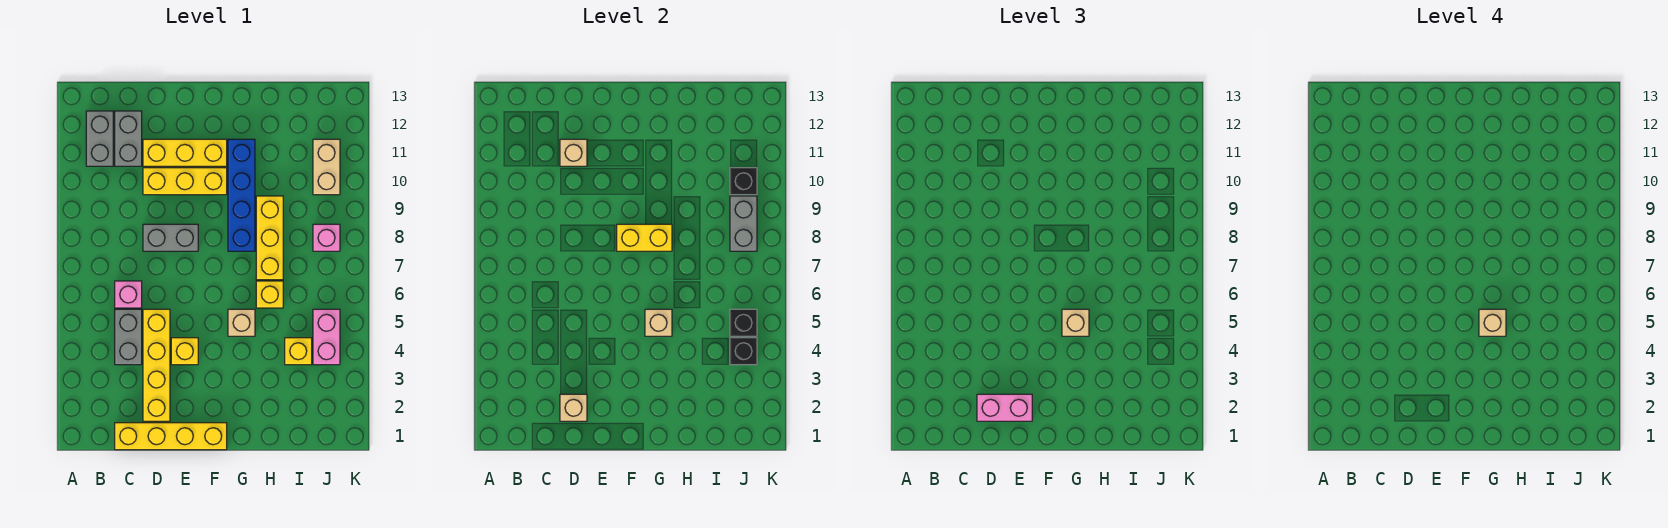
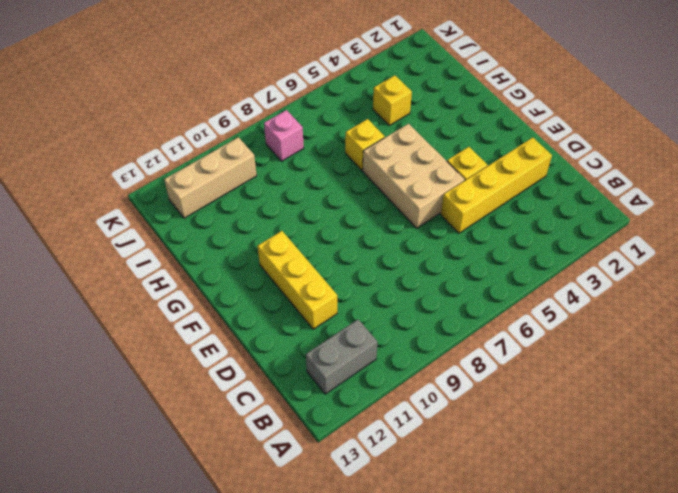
tan 2x3 brick [363,124,465,228] -> tan 1x1 brick [228,309,255,336]
tan 1x3 brick [164,137,257,218] -> tan 1x2 brick [313,139,340,195]
none -> yellow 1x4 brick [115,423,227,450]
none -> grey 1x2 brick [115,309,142,365]
none -> pink 1x1 brick [115,281,142,308]

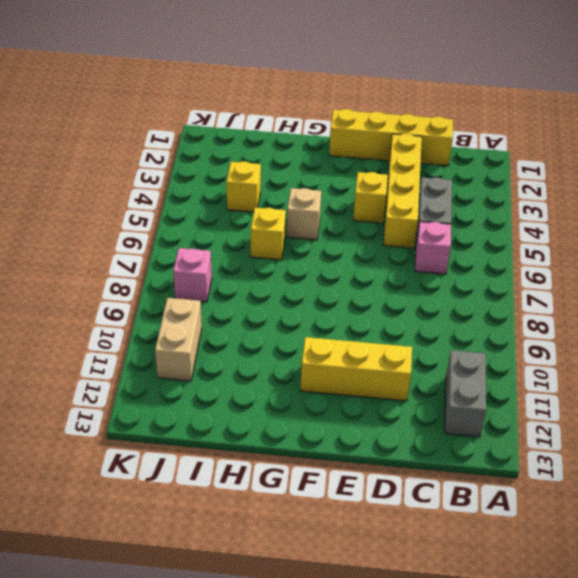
none -> grey 1x2 brick [115,111,142,166]
none -> grey 1x2 brick [143,224,198,251]
none -> yellow 1x3 brick [143,168,227,195]

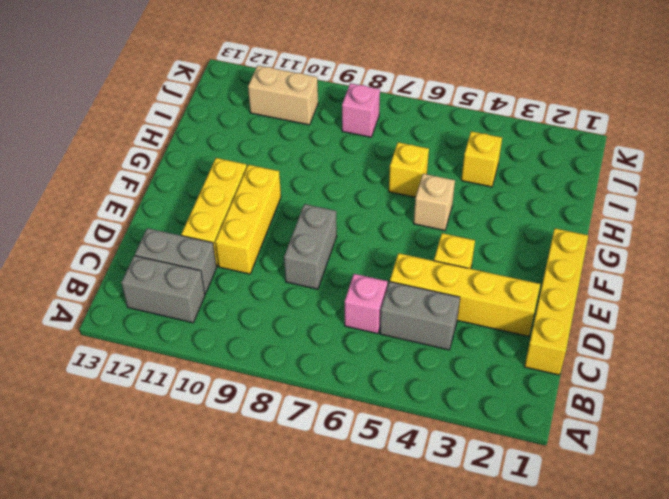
none -> blue 1x4 brick [228,139,255,251]
none -> yellow 1x3 brick [256,196,283,280]
none -> pink 1x2 brick [313,309,340,365]

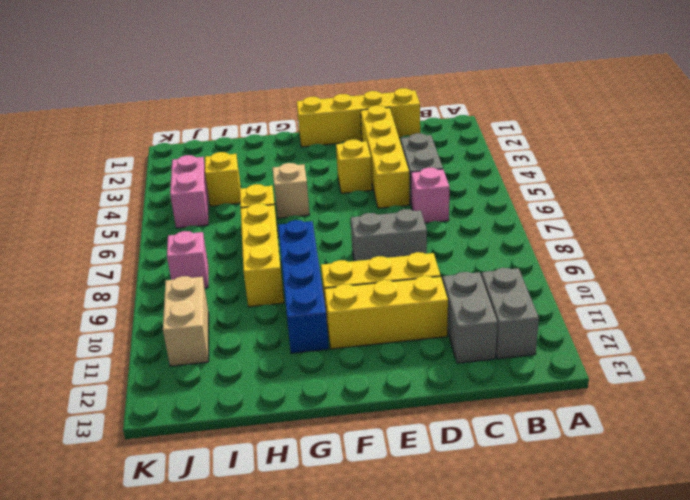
none -> tan 1x1 brick [560,394,587,421]
none -> tan 1x1 brick [560,139,587,166]
none -> yellow 1x2 brick [617,224,672,251]

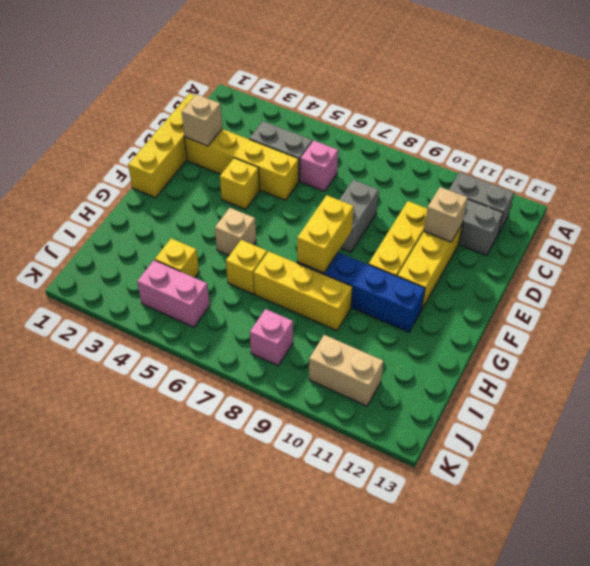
none -> tan 1x1 brick [645,309,672,336]
none -> black 1x1 brick [730,338,757,365]
none -> black 1x1 brick [730,309,757,336]

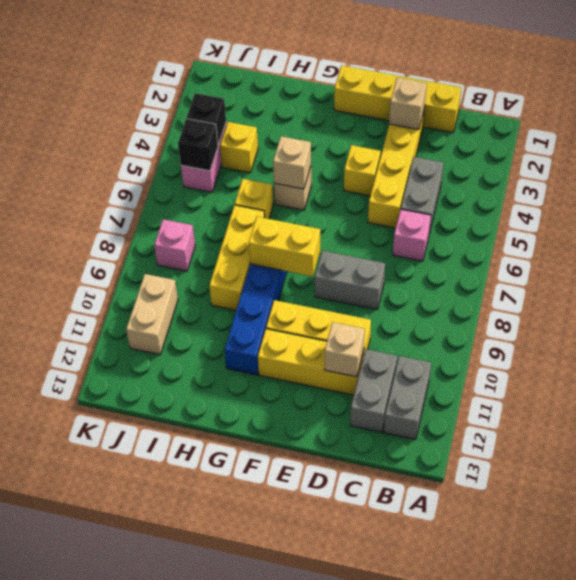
none -> grey 1x2 brick [730,196,757,251]
none -> black 1x1 brick [730,168,757,195]
none -> pink 1x2 brick [977,394,1032,421]

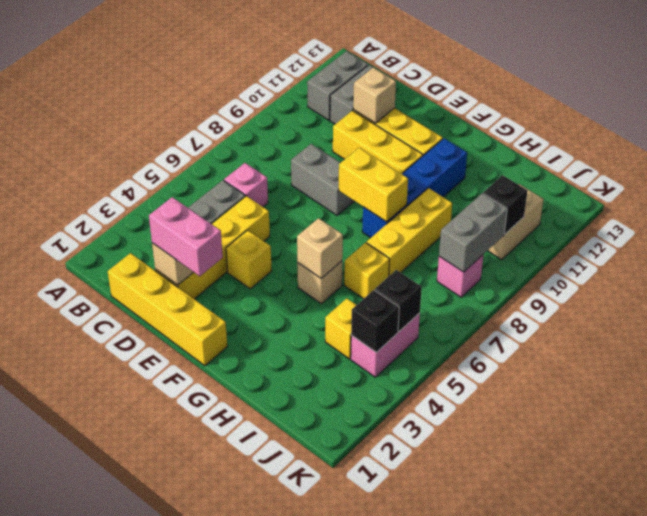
none -> tan 1x1 brick [1062,309,1089,336]
none -> tan 1x1 brick [1479,309,1506,336]

